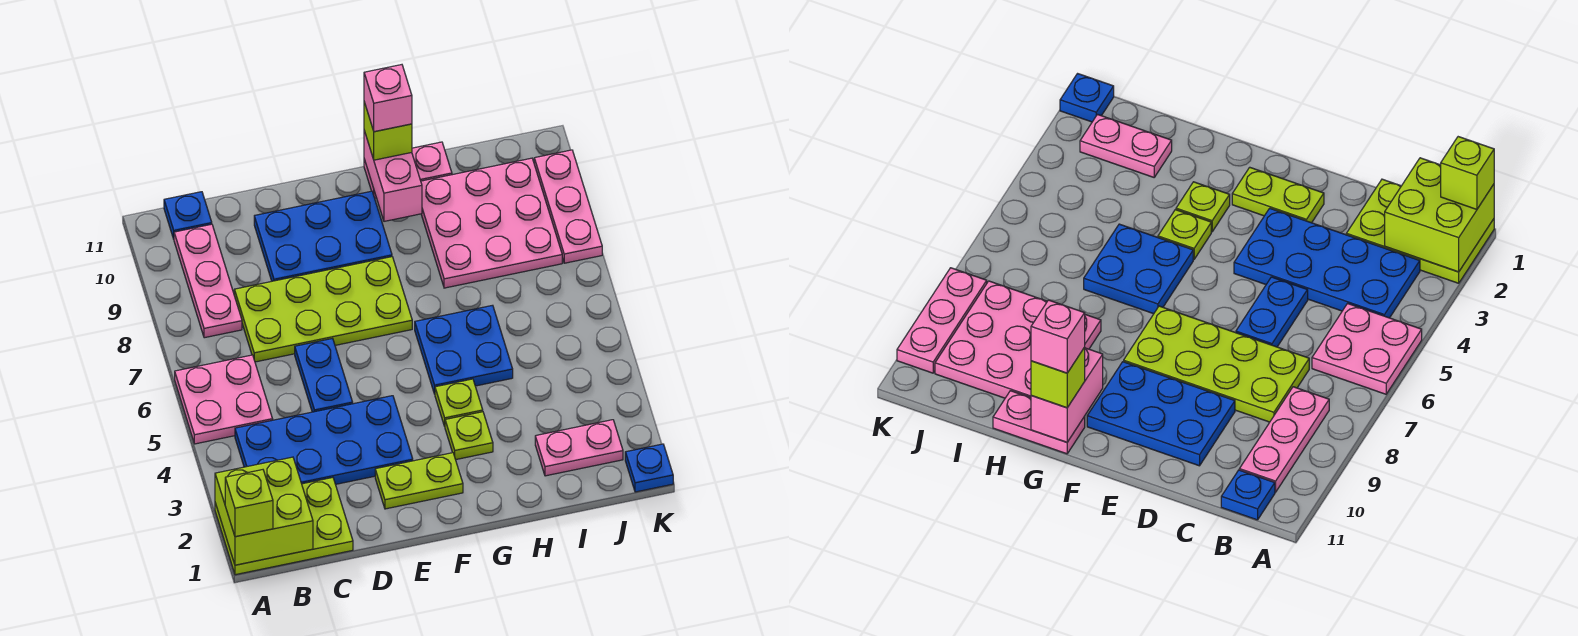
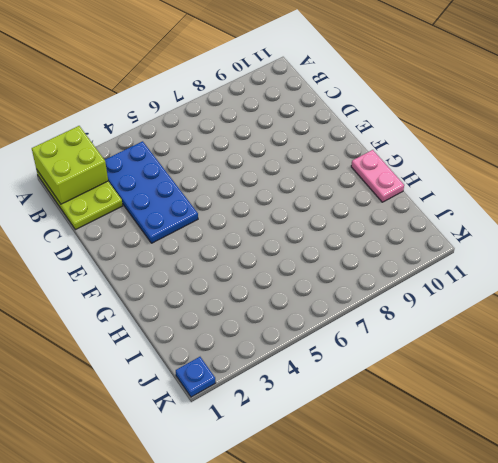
none -> pink 2x2 plate [175,355,273,444]
none -> pink 1x3 plate [174,224,242,338]
none -> blue 1x1 plate [164,192,212,239]

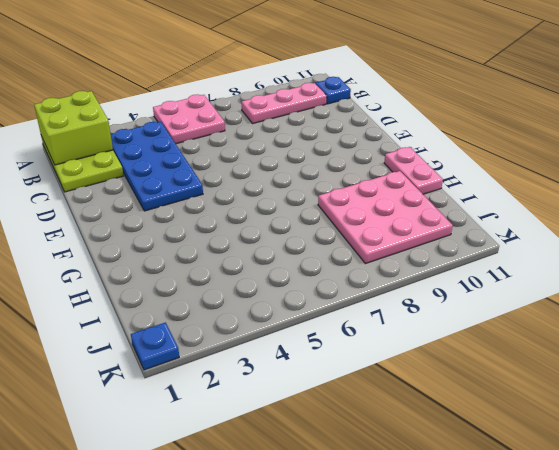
none -> lime 2x4 plate [234,257,412,362]
none -> blue 1x2 plate [295,339,353,412]
none -> blue 2x3 plate [254,191,392,281]

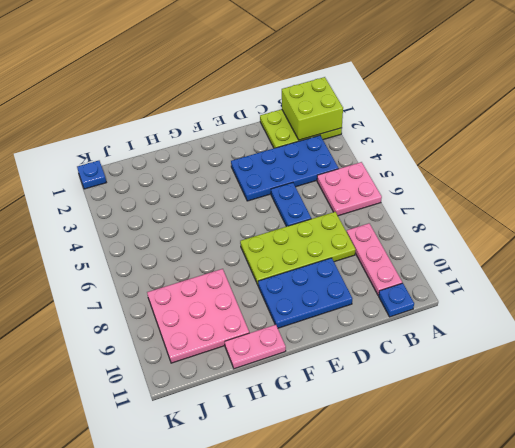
none -> lime 1x2 plate [375,453,463,509]
none -> lime 1x1 plate [445,412,493,460]
none -> lime 1x1 plate [435,379,483,426]

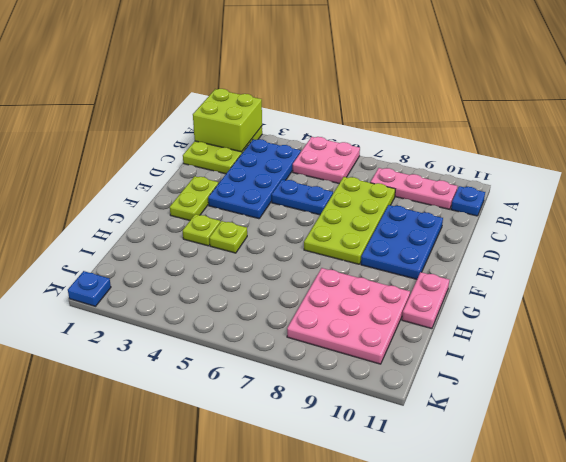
none -> blue 2x2 plate [415,305,513,394]
none -> pink 1x2 plate [535,420,623,476]
none -> pink 1x3 plate [534,150,602,263]

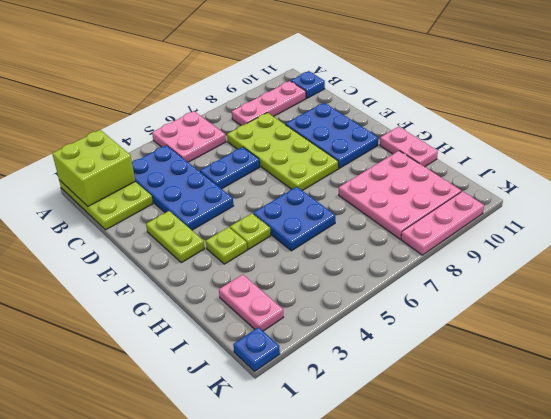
none -> pink 1x2 brick [364,131,422,221]
none -> lime 1x1 brick [225,470,273,537]
none -> lime 1x1 brick [364,102,412,160]

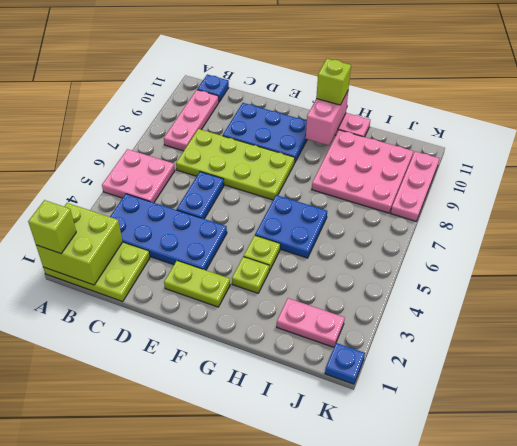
none -> pink 1x1 brick [364,65,412,132]

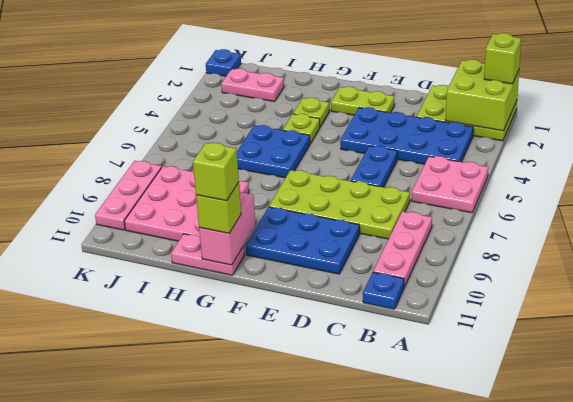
lime 1x1 brick [193,143,239,201] -> pink 1x1 brick [364,65,412,132]

